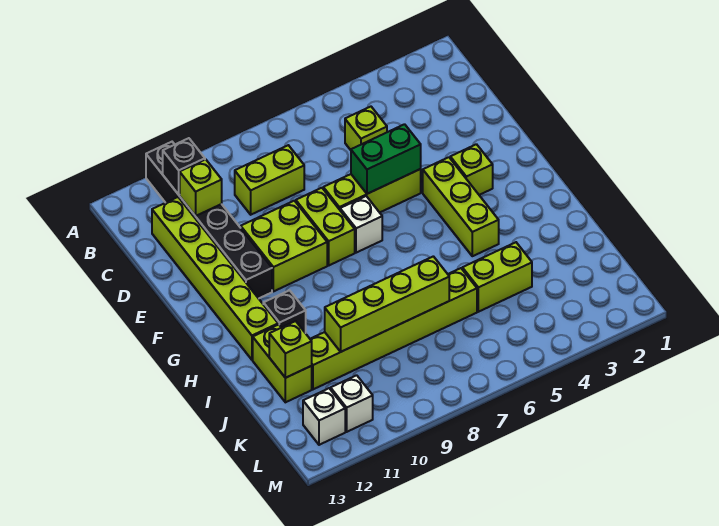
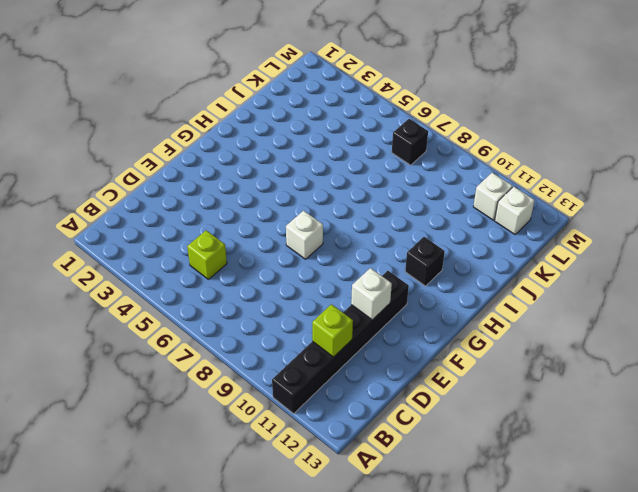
white 1x1 brick [351,268,392,320] -> none
black 1x1 brick [392,119,428,165] -> black 1x1 brick moved to [163,138,205,195]
none -> lime 1x2 brick [235,145,304,215]
none -> lime 1x6 brick [152,197,278,360]
none -> lime 1x3 brick [323,169,421,213]

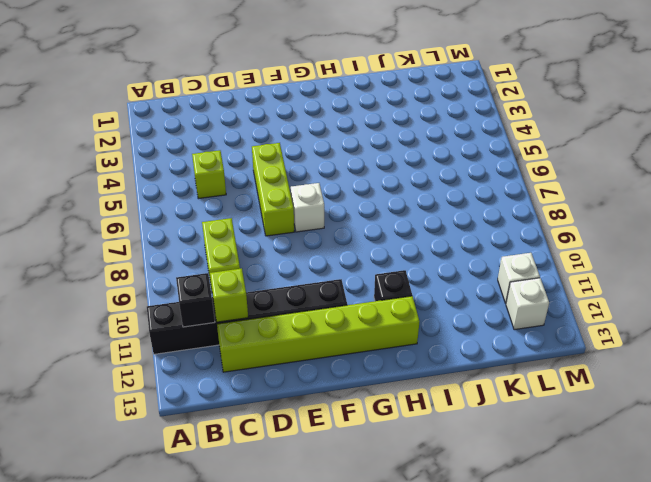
none -> lime 1x2 brick [296,188,355,265]
none -> lime 2x2 brick [241,201,327,291]
none -> lime 1x1 brick [450,144,493,195]

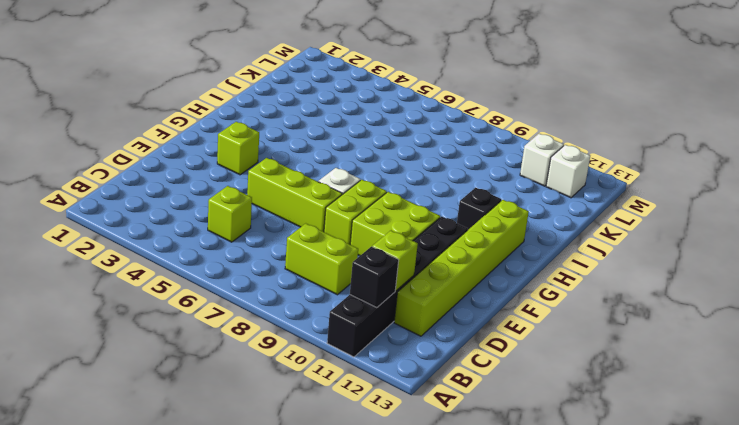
none -> lime 1x3 brick [423,157,499,256]
none -> lime 1x2 brick [253,325,312,402]
none -> lime 1x2 brick [462,242,532,312]

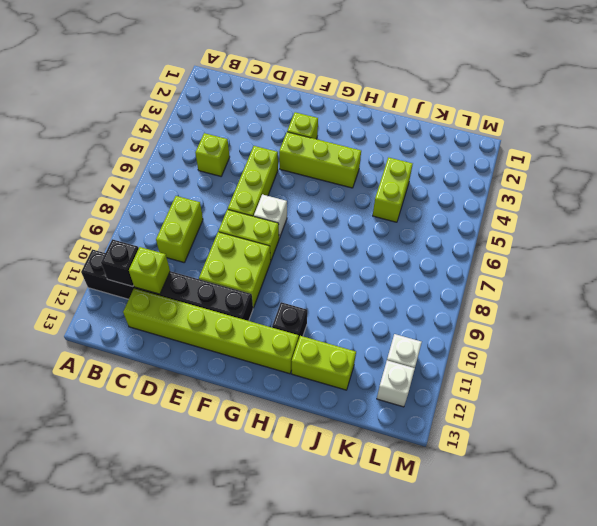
none -> lime 1x6 brick [310,268,477,389]
none -> green 1x2 brick [351,124,421,194]
none -> lime 1x4 brick [325,256,449,352]

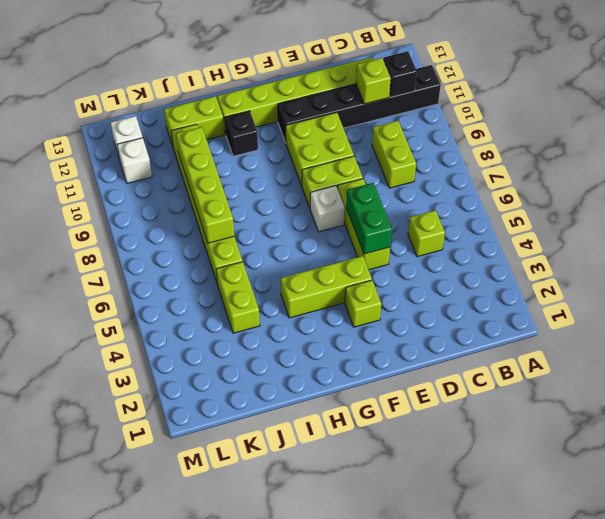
none -> lime 1x1 brick [269,321,312,378]

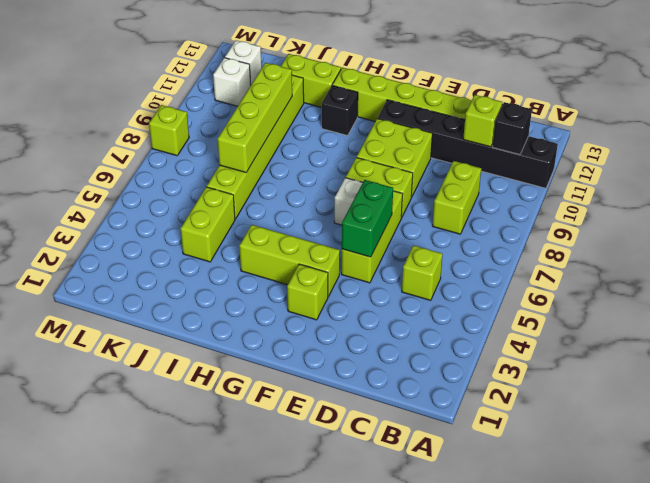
lime 1x1 brick [149,105,189,156] -> lime 1x1 brick moved to [269,321,312,378]

